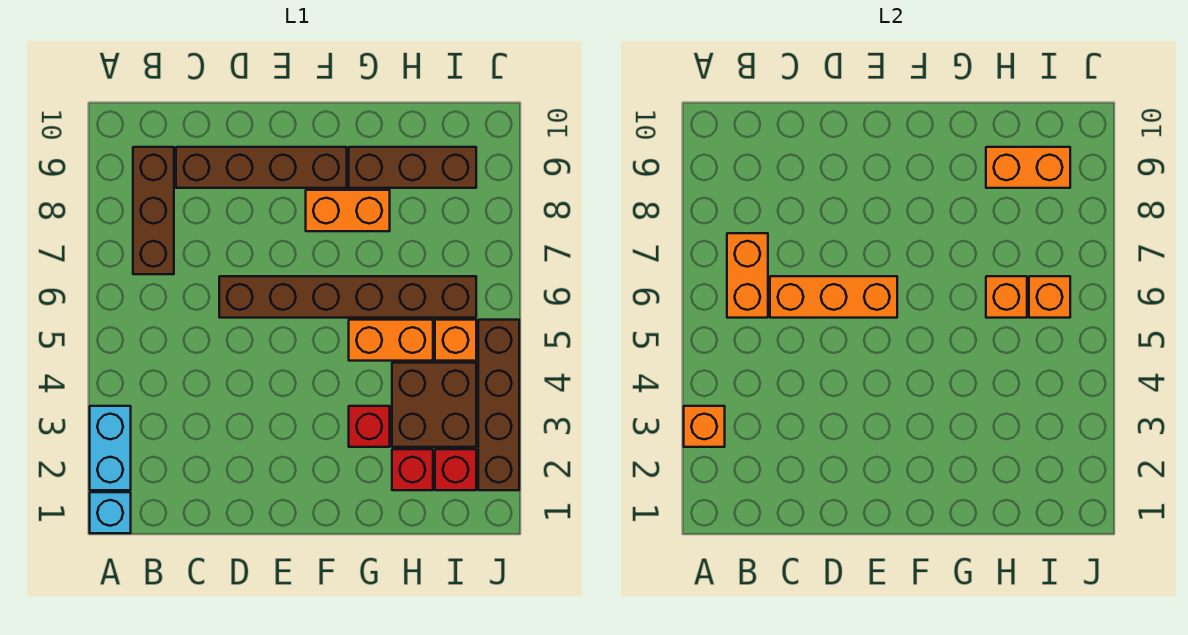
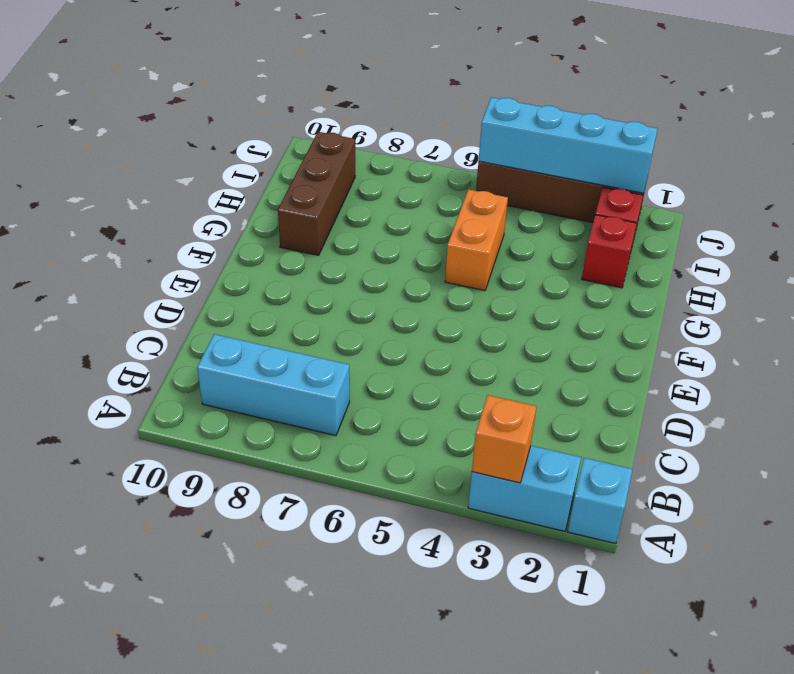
cyan 1x3 brick [197,334,350,436] -> brown 1x3 brick [133,147,174,274]
cyan 1x4 brick [479,97,657,193] -> none
none -> brown 1x4 brick [176,147,347,188]
none -> brown 1x6 brick [219,276,476,318]
none -> orange 1x2 brick [306,190,390,231]

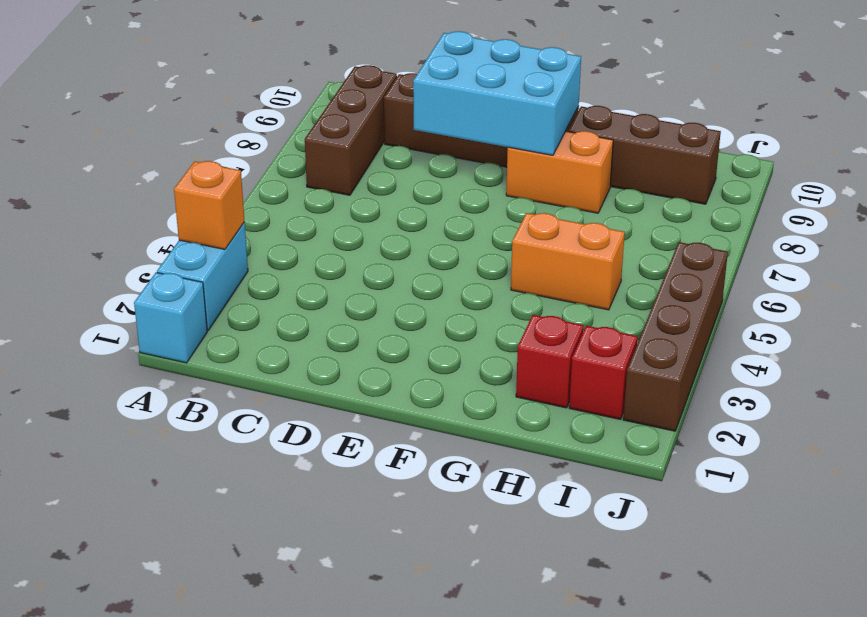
cyan 2x3 brick [413,31,581,155] -> none
none -> brown 1x6 brick [219,276,476,318]
none -> red 1x1 brick [349,406,390,447]
none -> brown 2x2 brick [392,363,476,447]

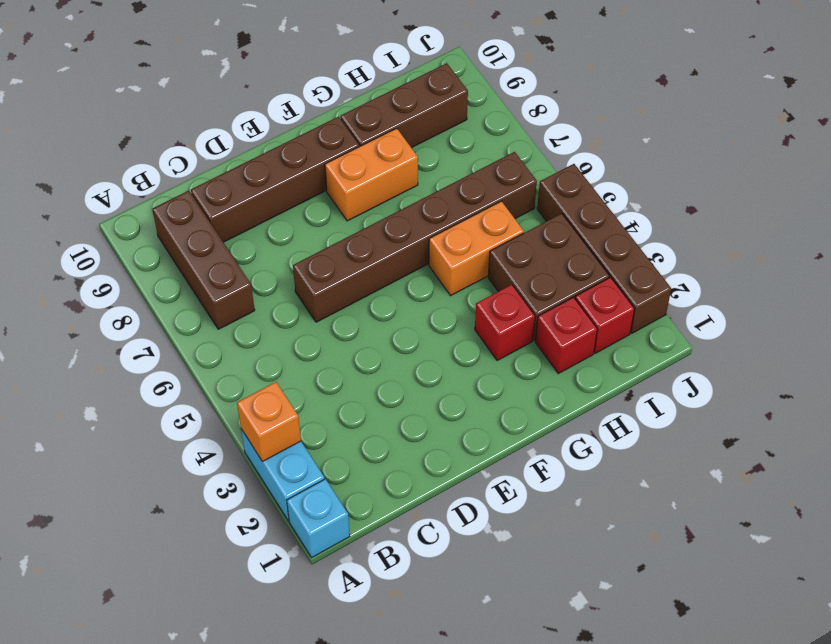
none -> orange 1x1 brick [435,320,476,361]
none -> orange 1x2 brick [727,233,768,318]
none -> orange 1x3 brick [770,276,897,318]

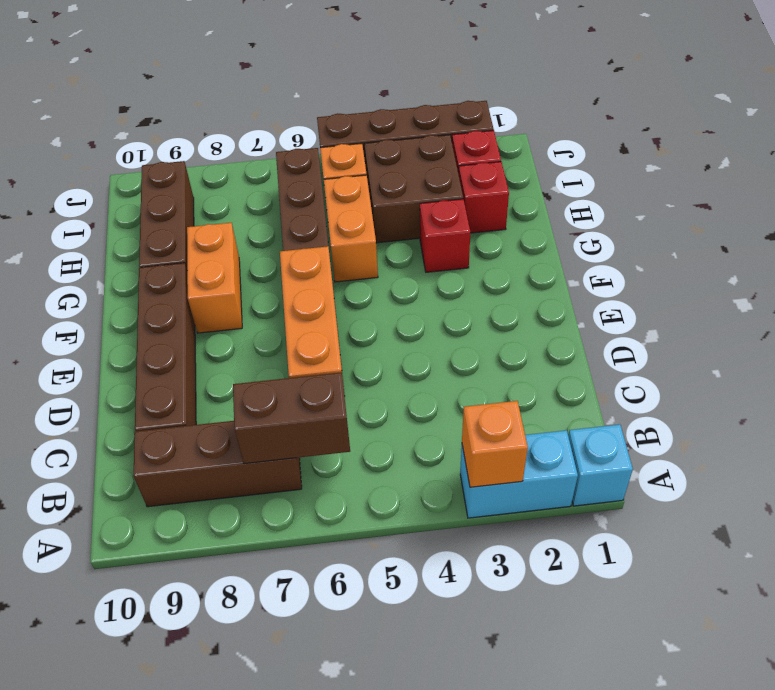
brown 1x2 brick [233,372,350,464] -> orange 1x2 brick [727,233,768,318]
none -> orange 1x1 brick [986,276,1027,318]
none -> orange 1x2 brick [986,147,1070,188]
none -> orange 1x1 brick [1029,276,1070,318]

